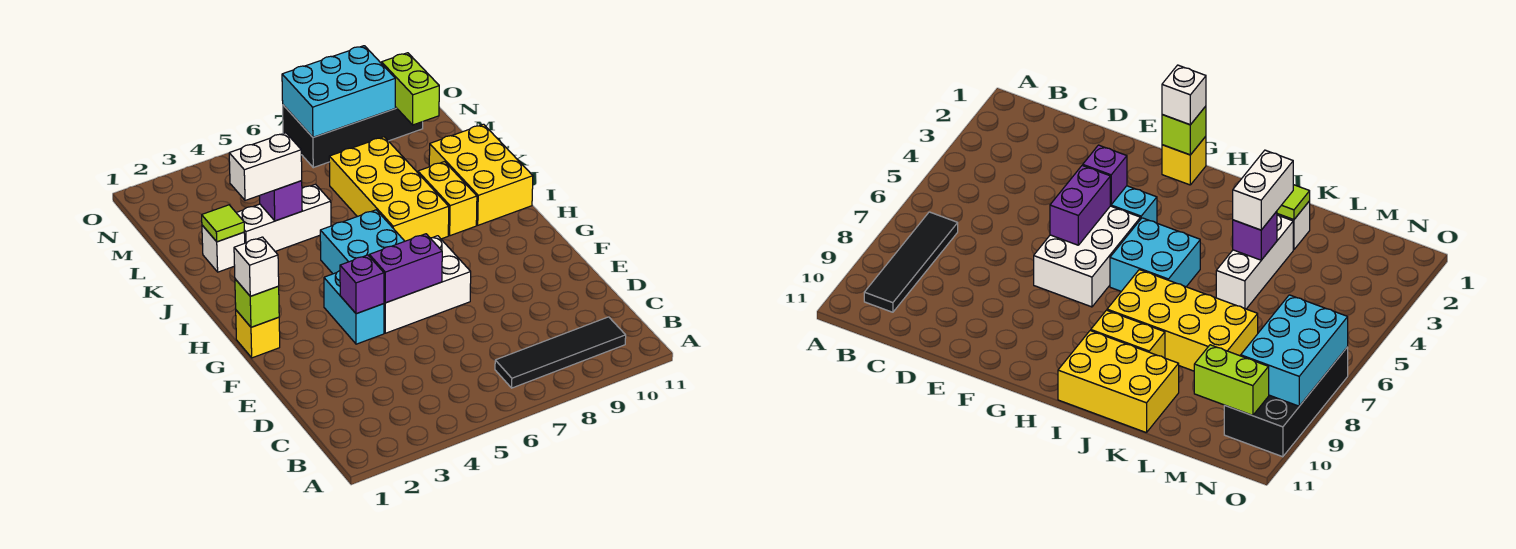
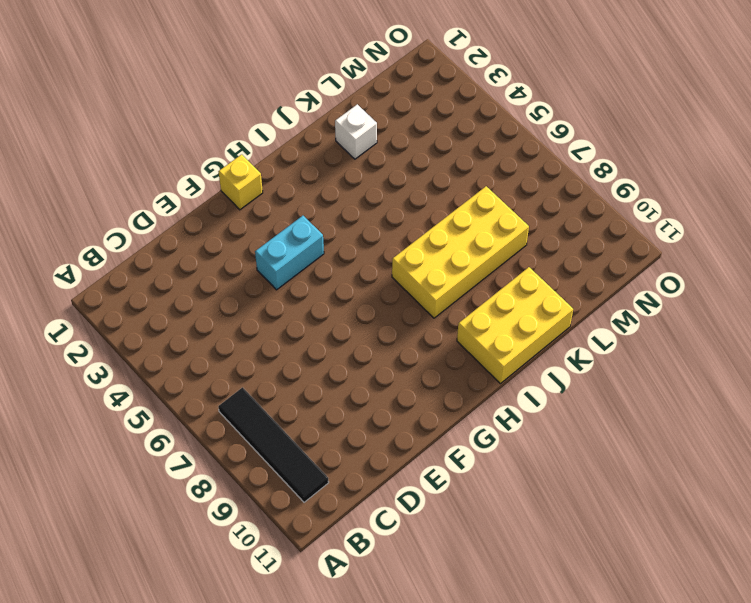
none -> white 2x3 brick [384,236,471,333]
none -> cyan 2x2 brick [320,210,405,274]
none -> yellow 1x2 brick [418,162,477,236]

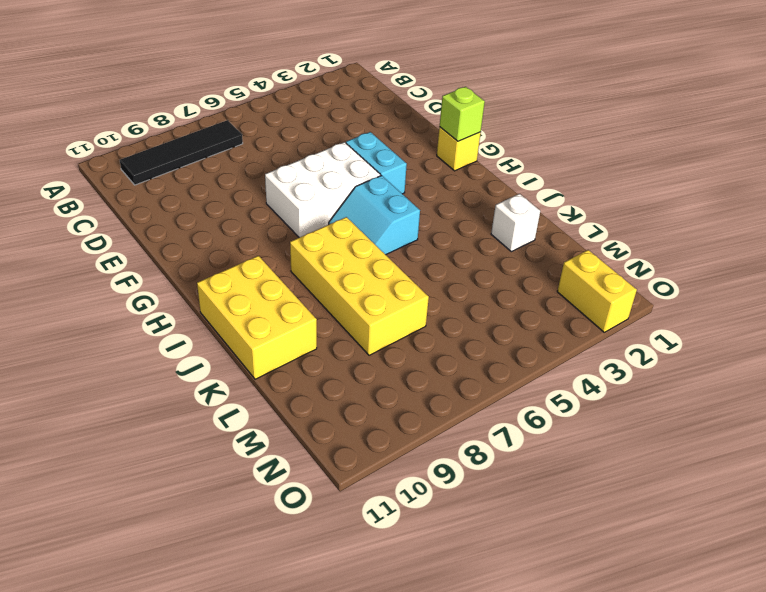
cyan 2x2 slope [329,176,420,255] -> cyan 2x2 brick [320,210,405,274]
yellow 1x2 brick [557,250,637,332] -> yellow 1x2 brick moved to [418,162,477,236]
none -> white 1x3 brick [236,184,331,251]
none -> black 2x4 brick [283,105,423,168]
none -> purple 1x1 brick [340,255,384,314]

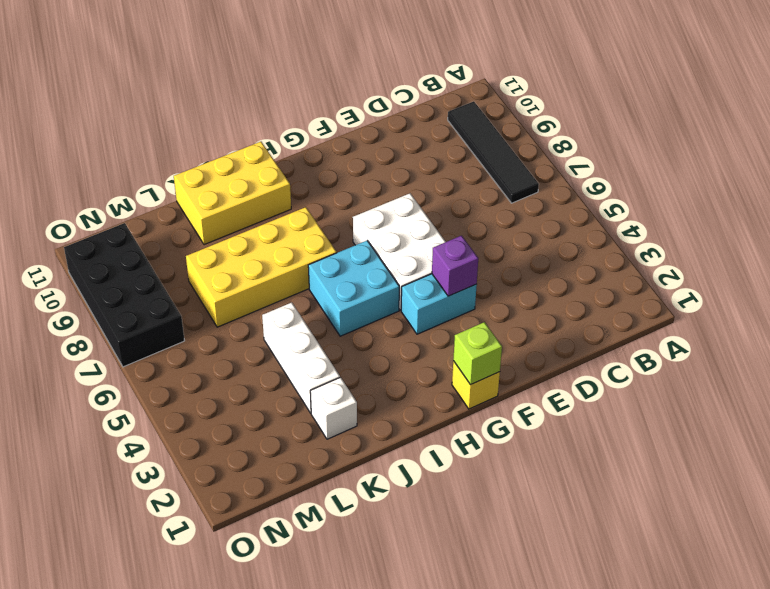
none -> yellow 1x2 brick [418,162,477,236]
none -> purple 1x2 brick [369,234,442,303]
none -> lime 1x1 tile [202,205,244,242]

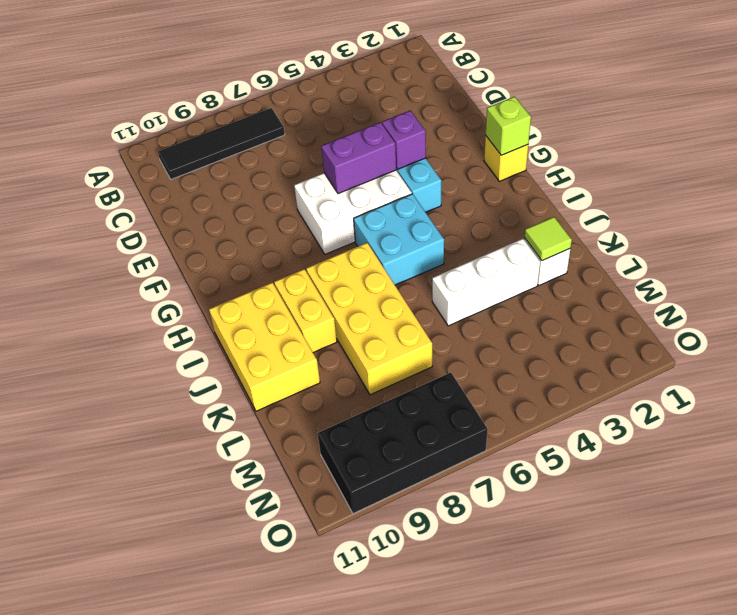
none -> purple 1x1 brick [260,181,302,221]
none -> lime 1x2 brick [382,53,439,125]
none -> cyan 2x3 brick [282,46,395,137]

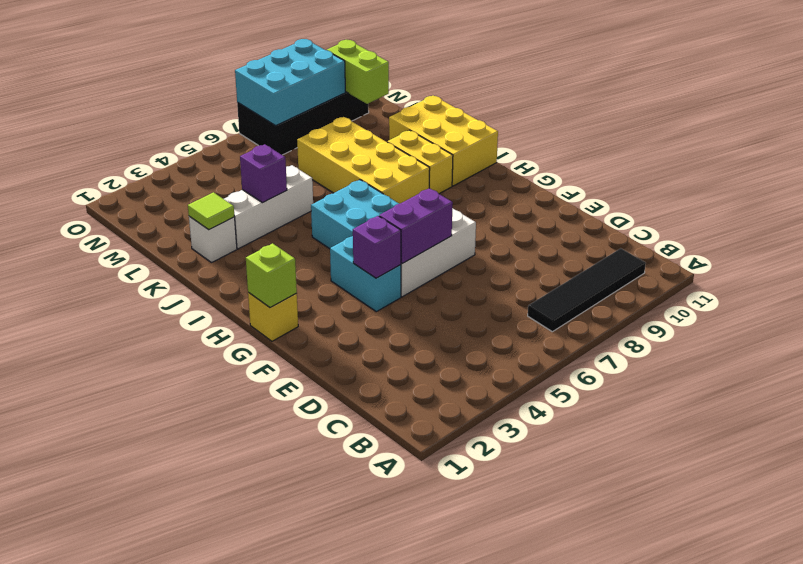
none -> white 1x1 brick [234,237,279,296]
none -> white 1x2 brick [229,133,302,200]

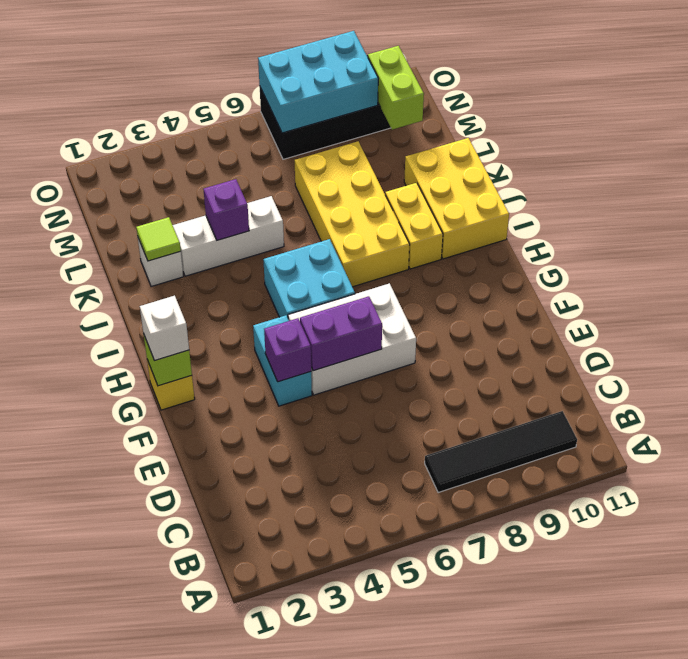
none -> white 1x2 brick [229,133,302,200]

